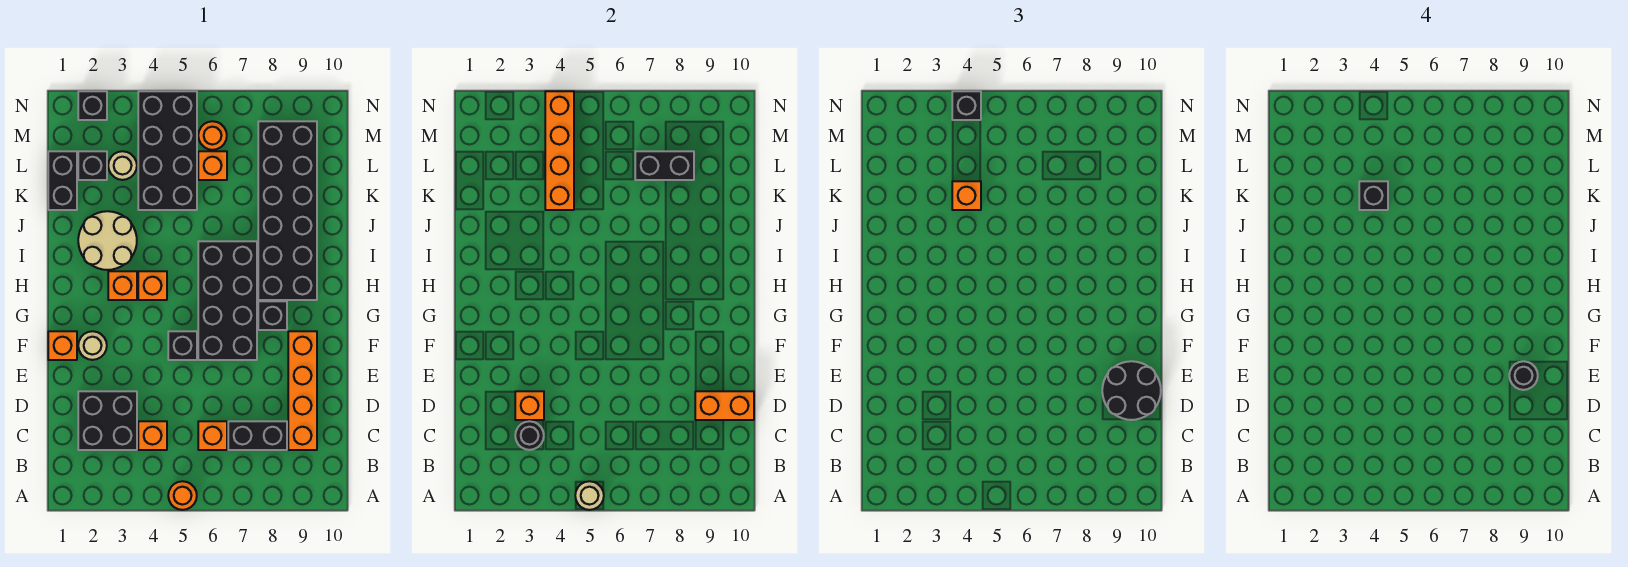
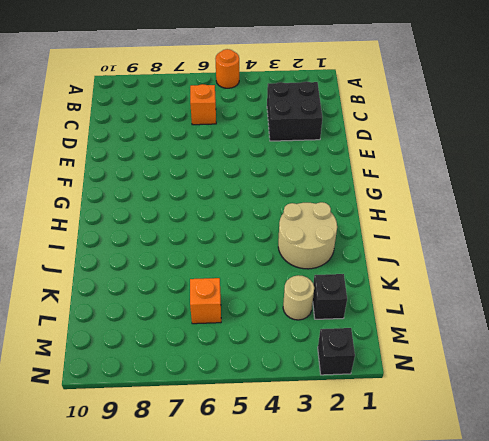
none -> orange 1x1 brick [138,421,167,450]
none -> black 1x2 brick [228,421,287,450]
none -> orange 1x4 brick [288,331,317,450]
none -> orange 1x1 brick [48,331,77,360]

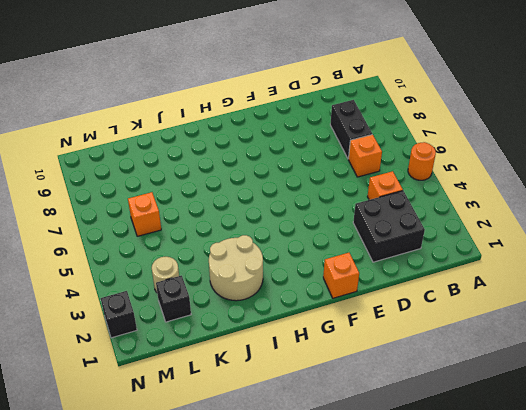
none -> orange 1x4 brick [288,331,317,450]
none -> tan 1x1 round brick [78,331,107,360]
none -> black 1x1 brick [168,331,197,360]
none -> black 2x4 brick [198,241,257,360]

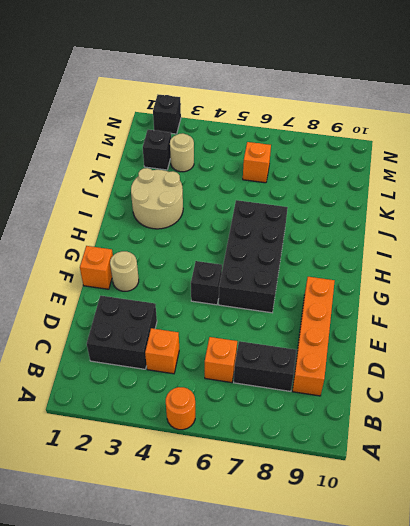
none -> black 1x1 brick [258,301,287,330]
none -> orange 1x1 brick [108,271,137,300]
none -> orange 1x1 brick [138,271,167,300]
none -> black 2x6 brick [258,121,317,300]

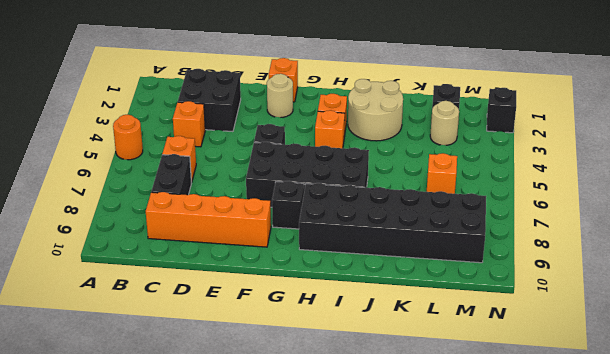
none -> black 1x2 brick [48,151,77,210]
none -> black 2x4 brick [138,91,197,210]
none -> orange 1x1 round brick [198,121,227,150]
none -> tan 1x1 round brick [575,481,604,510]

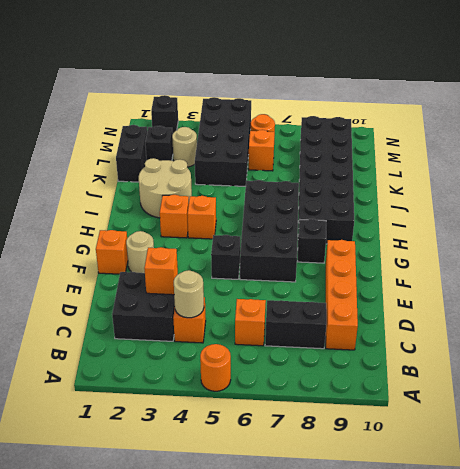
tan 1x1 round brick [174,270,204,318] -> tan 1x1 round brick moved to [575,481,604,510]
none -> black 1x1 round brick [515,421,544,450]
none -> orange 1x2 brick [695,391,754,420]
none -> orange 1x4 brick [545,91,574,210]
none -> black 1x2 brick [635,151,694,180]

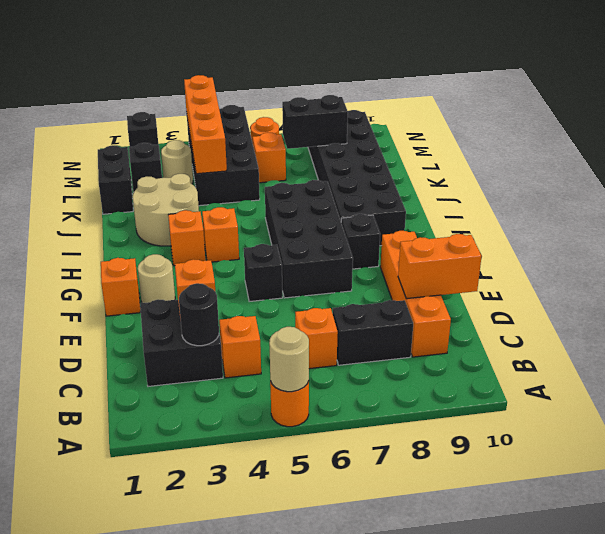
none -> black 2x2 round brick [1102,361,1161,420]
none -> orange 1x1 brick [952,181,981,210]
none -> black 1x1 brick [952,91,981,120]
none -> black 1x1 round brick [1509,361,1538,390]

